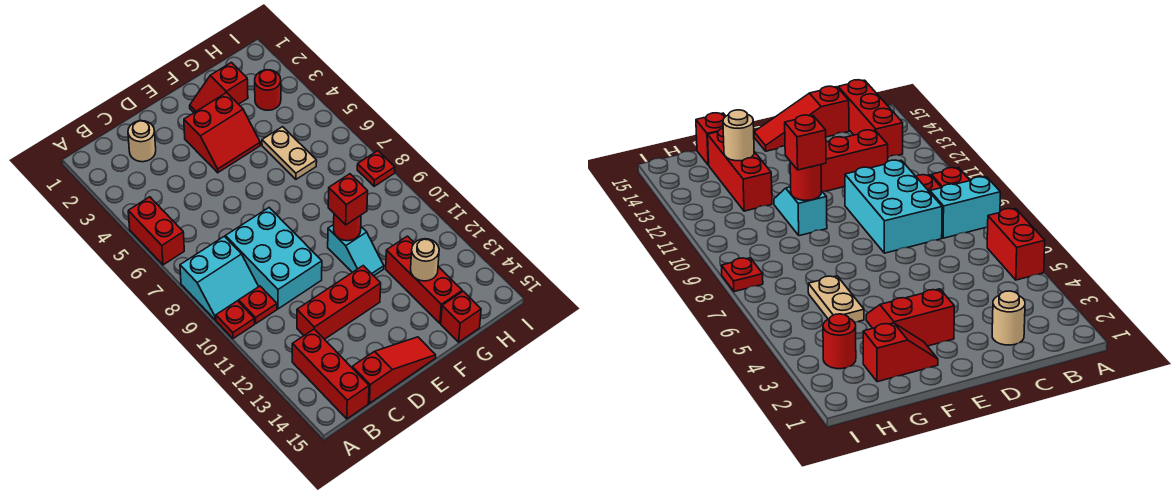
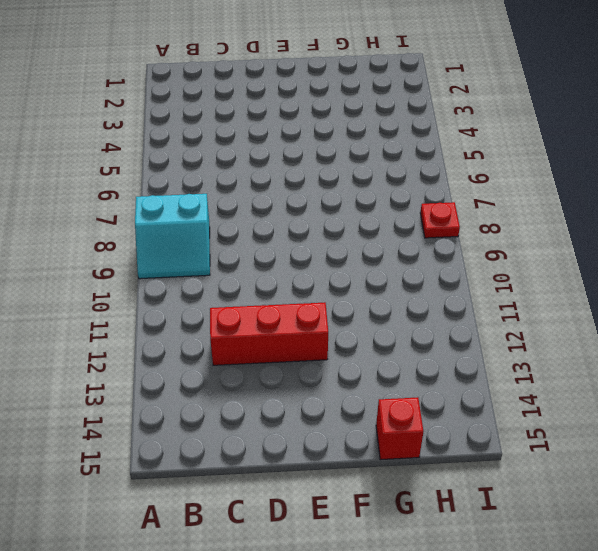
none -> red 1x2 brick [128,197,184,265]
none -> red 1x1 plate [216,301,255,339]
none -> red 1x1 plate [238,286,277,323]

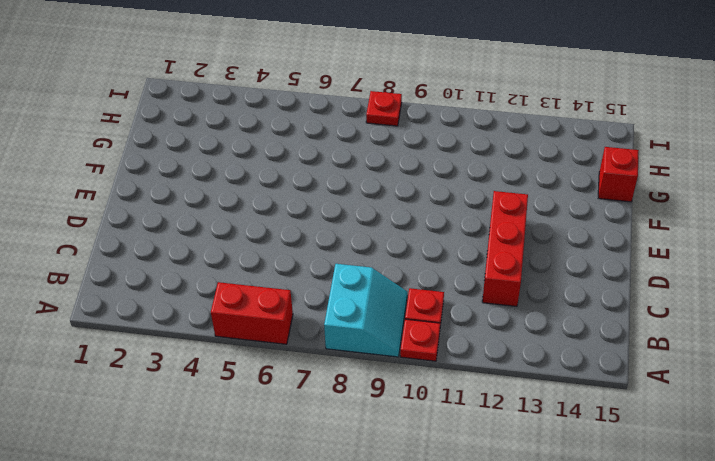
none -> red 1x3 brick [292,329,369,419]
none -> tan 1x1 round brick [128,121,156,162]
none -> cyan 2x3 brick [225,208,322,309]

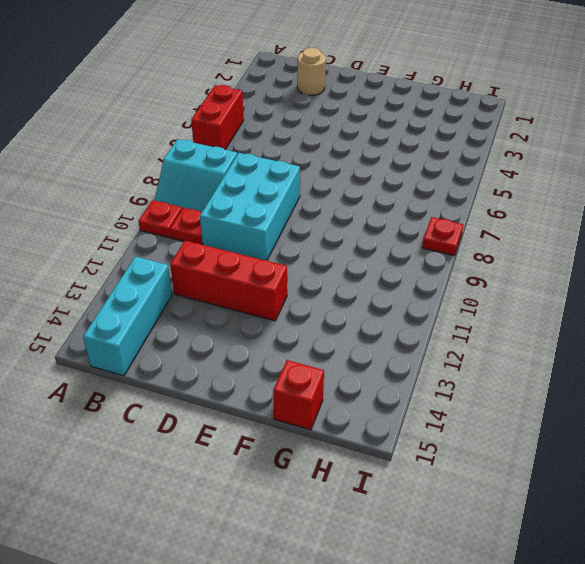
cyan 1x3 brick [83,257,172,376] -> red 1x3 brick [292,329,369,419]
none -> red 1x3 slope [352,337,436,403]
none -> red 2x2 slope [184,93,260,173]
none -> red 1x2 slope [190,62,248,113]

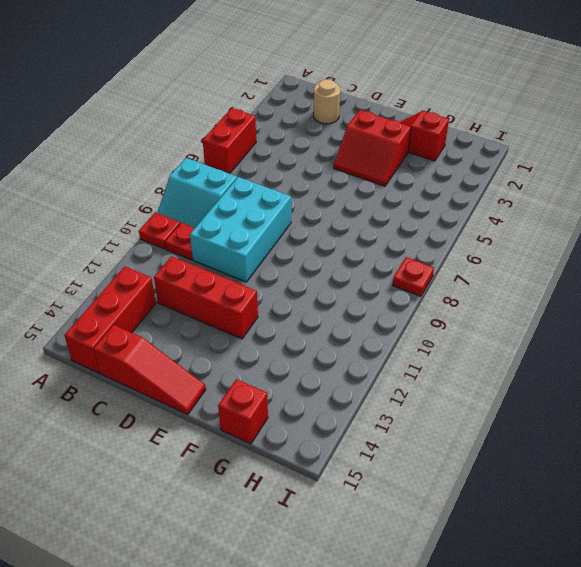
none -> cyan 1x2 slope [328,225,384,276]
none -> tan 1x2 plate [262,127,317,179]
none -> red 1x3 brick [386,236,462,323]

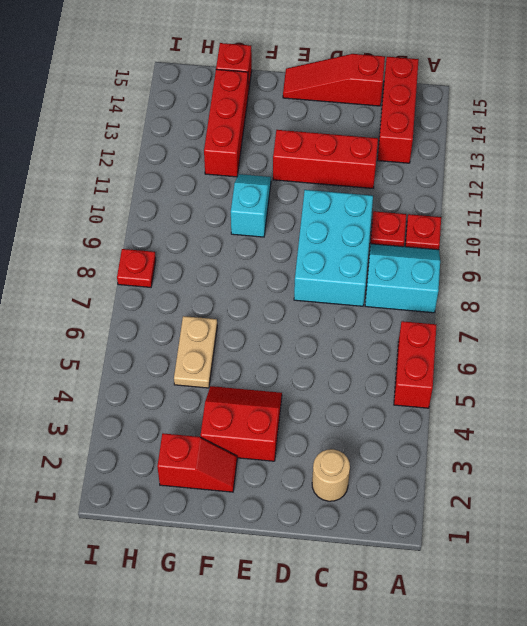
none -> red 1x1 round brick [255,70,281,110]
none -> red 1x1 round brick [334,214,361,241]
none -> tan 1x1 round brick [411,239,439,281]

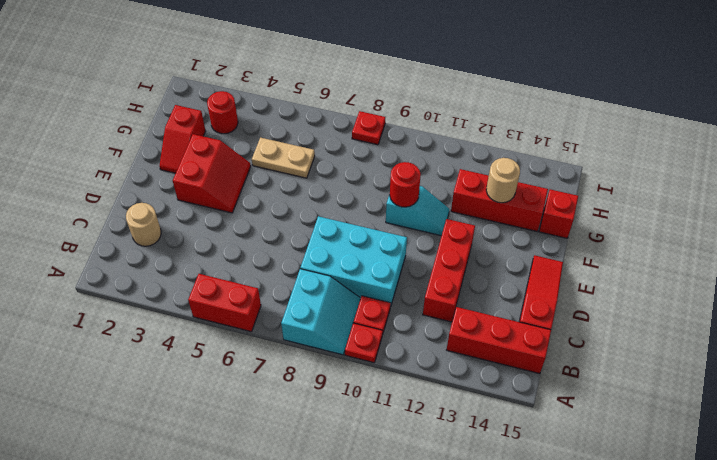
none -> red 1x1 brick [328,174,368,225]

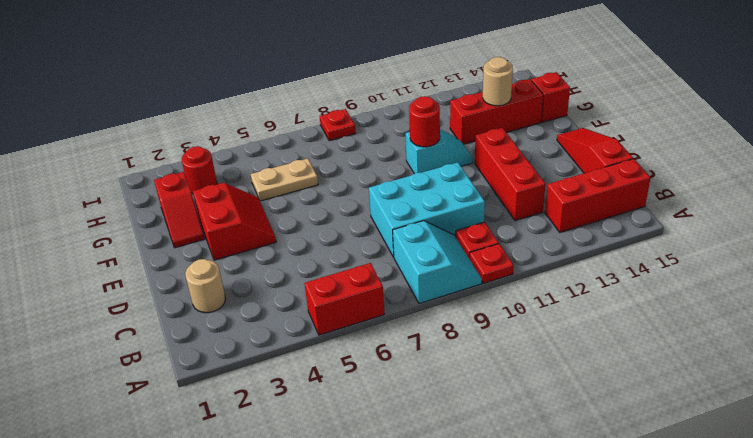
none -> red 1x1 brick [328,174,368,225]

